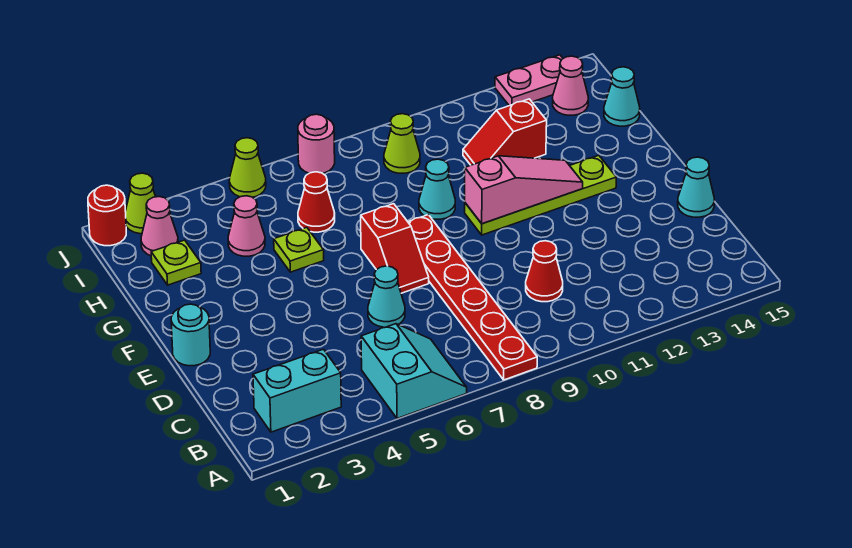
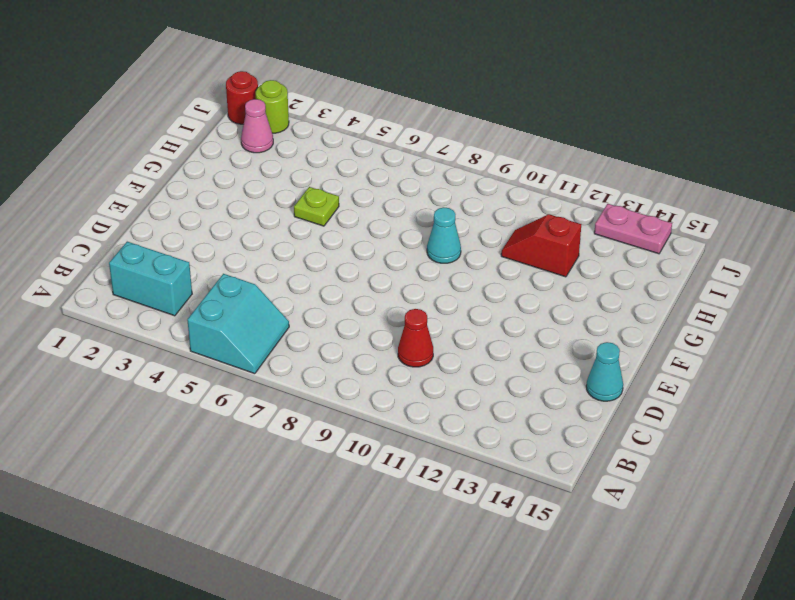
lime 1x1 round brick [256,80,289,133] -> lime 1x1 cone [125,173,156,234]
none -> red 1x6 plate [408,215,537,380]
none -> cyan 1x1 cone [368,266,405,327]
none -> cyan 1x1 round brick [171,304,210,366]

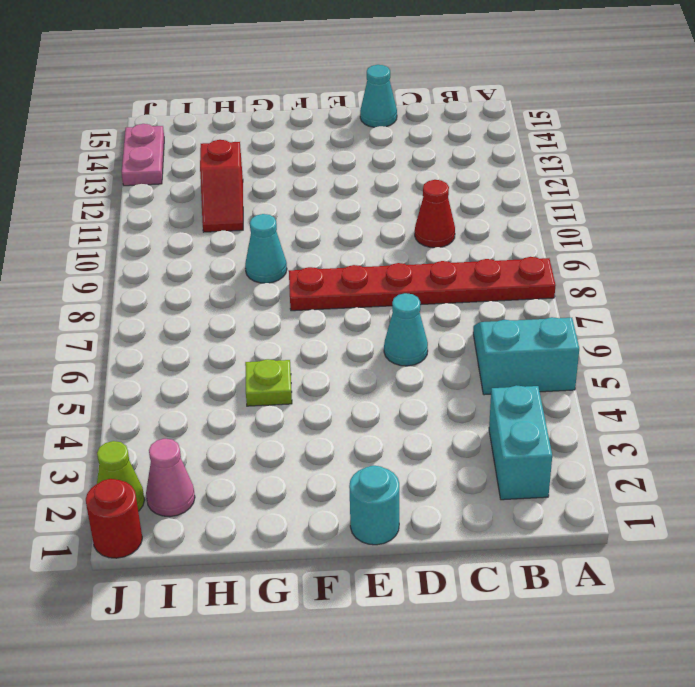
none -> red 1x2 slope [361,204,429,293]
none -> lime 1x4 plate [465,155,616,235]
none -> lime 1x1 plate [151,240,201,285]

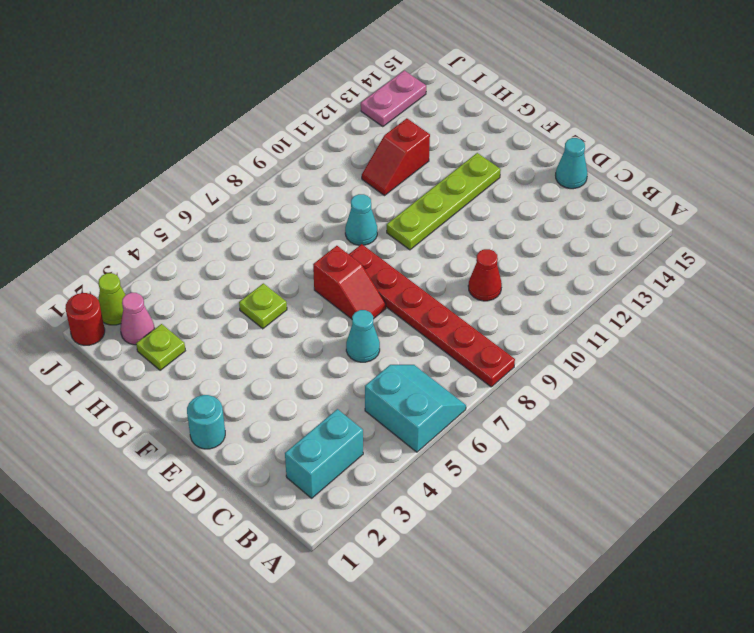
none -> pink 1x1 cone [228,196,265,256]
none -> red 1x1 cone [298,172,335,232]
none -> cyan 1x1 cone [604,67,640,126]

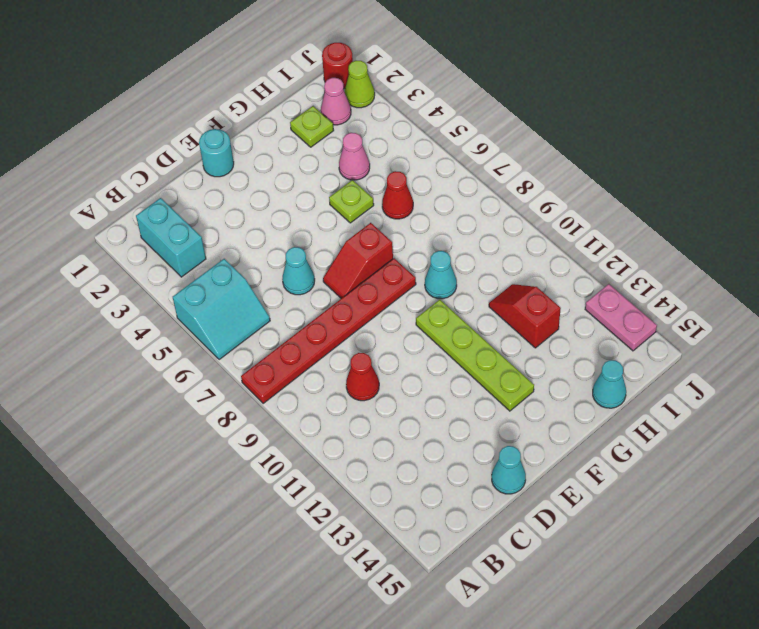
none -> lime 1x1 cone [384,114,420,173]
none -> pink 1x1 cone [553,56,588,115]
none -> lime 1x1 cone [229,138,266,197]

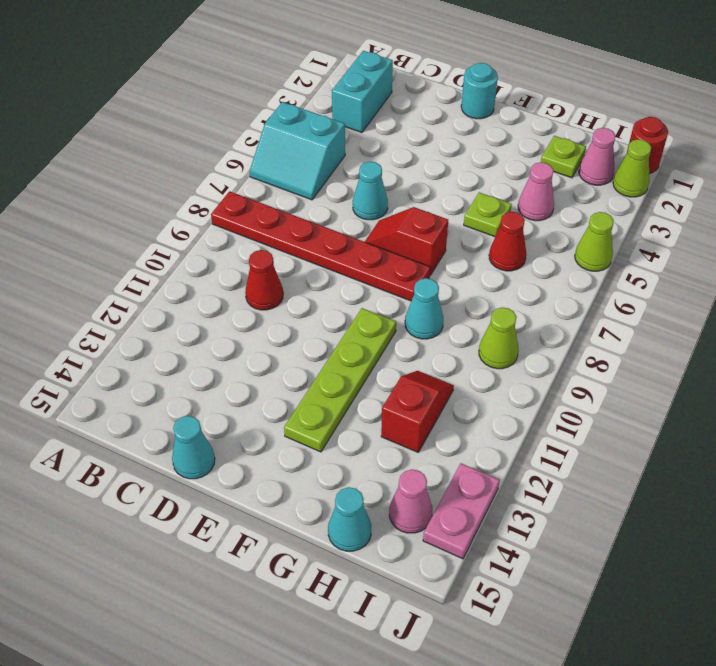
none -> pink 1x1 round brick [298,114,335,173]
none -> pink 1x3 slope [465,156,583,224]

